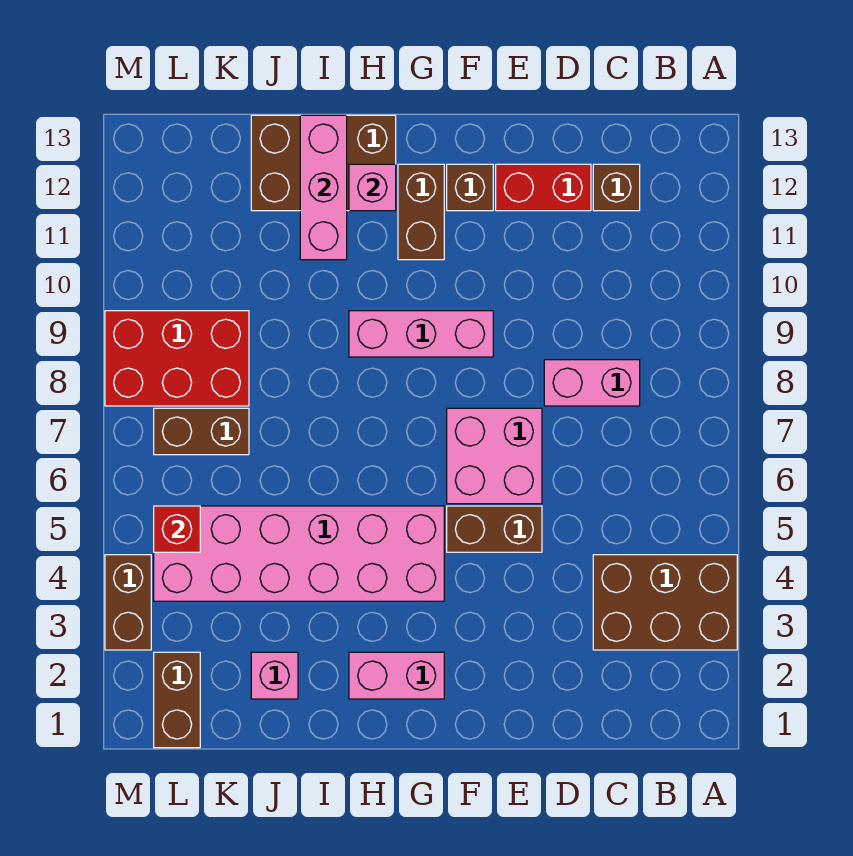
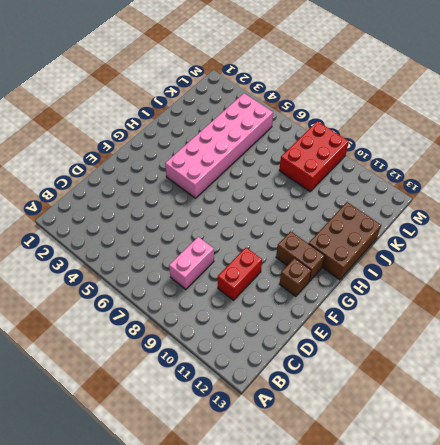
red 1x2 brick [218,248,262,300] -> red 1x2 brick moved to [496,164,591,211]
none -> brown 2x3 brick [593,555,737,650]
none -> brown 1x1 brick [593,164,640,211]
none -> brown 1x2 brick [447,506,542,552]

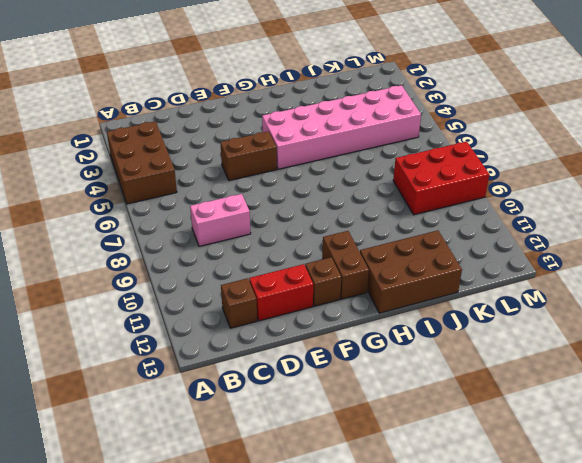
brown 2x3 brick [107,121,177,204] -> brown 2x3 brick turned to [593,555,737,650]
none -> pink 2x2 brick [447,408,542,504]
none -> pink 1x3 brick [349,311,493,357]
none -> pink 1x2 brick [349,652,444,699]

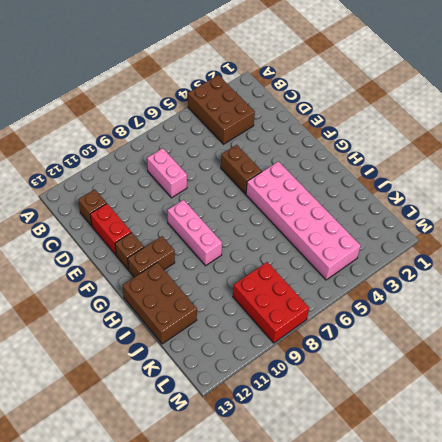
none -> pink 2x2 brick [447,408,542,504]
none -> pink 1x2 brick [349,652,444,699]
none -> pink 1x1 brick [251,652,298,699]

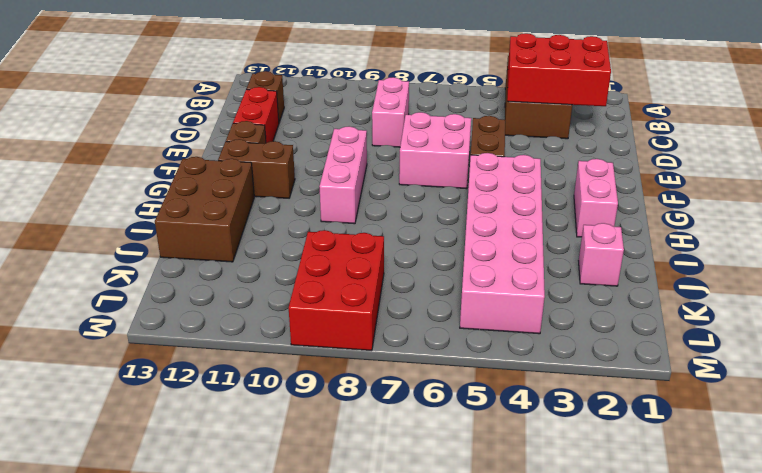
red 2x3 brick [507,33,611,106] -> none
none -> brown 1x2 brick [154,408,249,455]
none -> brown 1x2 brick [154,652,200,748]
none -> brown 1x2 brick [105,555,151,650]

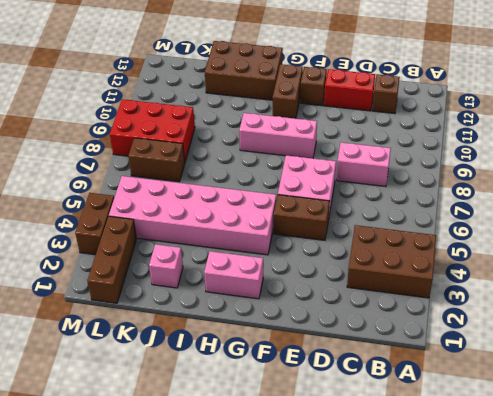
brown 1x3 brick [87,216,137,303] -> brown 1x2 brick [154,652,200,748]
none -> pink 1x1 brick [349,164,396,211]
none -> pink 1x3 brick [300,115,347,260]
none -> red 1x1 brick [154,506,200,552]

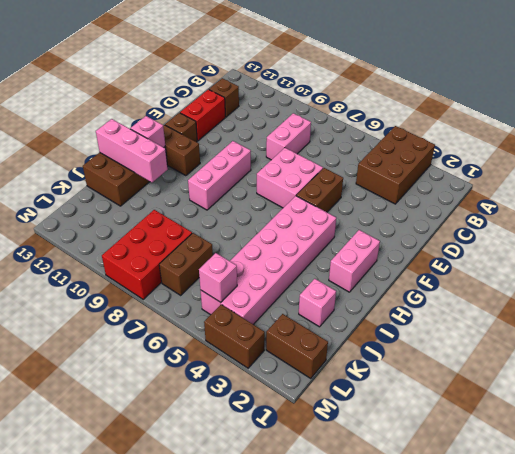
pink 1x1 brick [199,253,237,302] -> red 1x1 brick [154,506,200,552]

